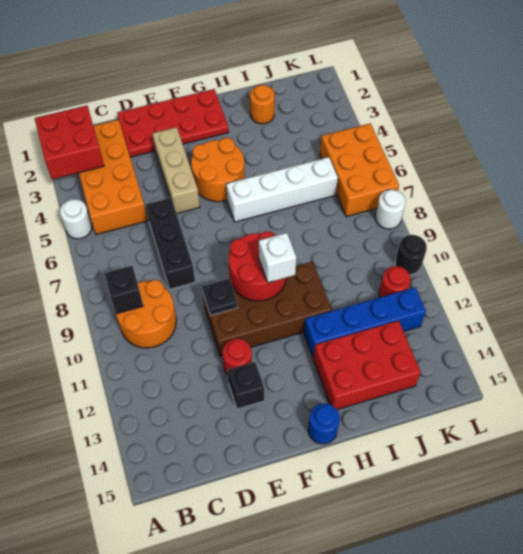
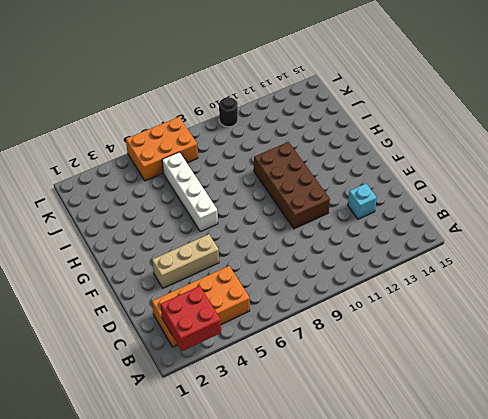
cyan 1x1 brick [348,184,377,219] -> none
none -> white 1x1 round brick [60,199,92,239]
none -> orange 2x2 round brick [116,280,176,348]
none -> red 2x4 plate [117,89,229,157]

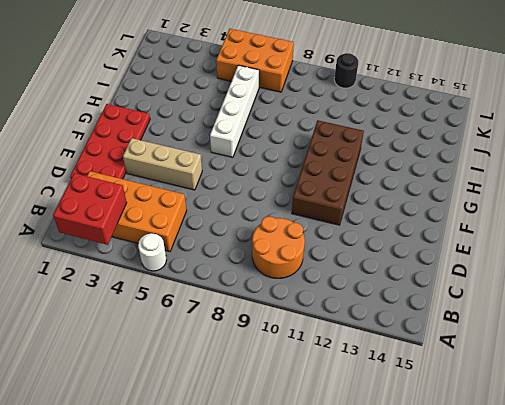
none -> black 1x3 brick [146,198,195,289]
none -> red 1x1 round brick [222,339,252,375]
none -> black 1x1 brick [228,362,264,409]

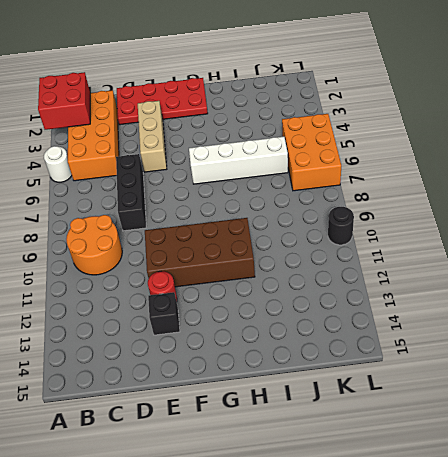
none -> orange 2x2 round brick [191,138,245,202]
none -> blue 1x1 round brick [308,403,340,444]
none -> blue 1x4 brick [304,288,426,357]

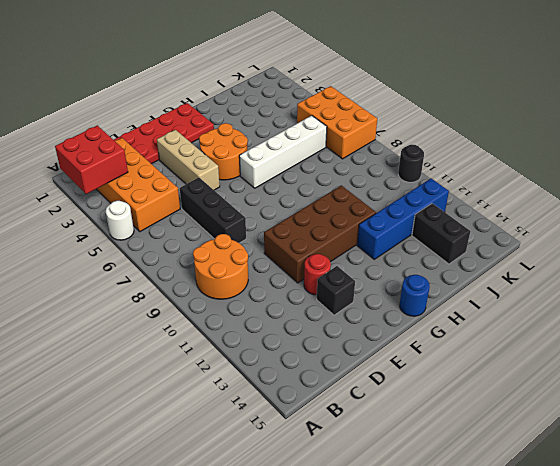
black 1x2 brick [412,203,470,264] -> red 2x3 brick [313,321,421,409]
none -> orange 1x1 round brick [250,85,275,124]
none -> red 1x1 round brick [379,266,411,297]
none -> white 1x1 round brick [375,189,406,229]

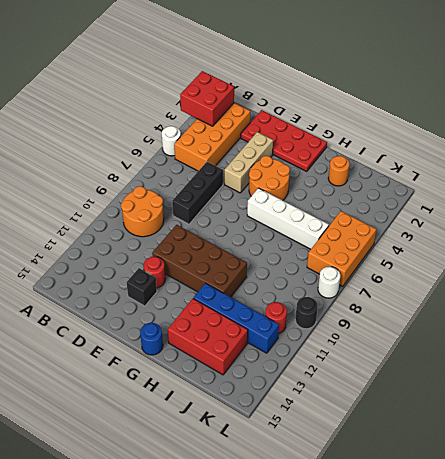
none -> black 1x1 brick [104,266,143,314]
none -> black 1x1 plate [202,279,238,315]
none -> red 2x2 round brick [229,231,286,301]

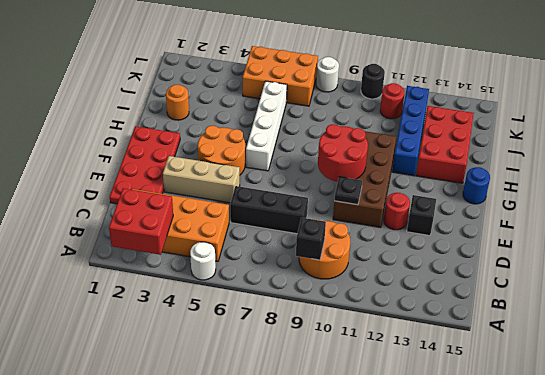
none -> white 1x1 brick [259,233,296,283]

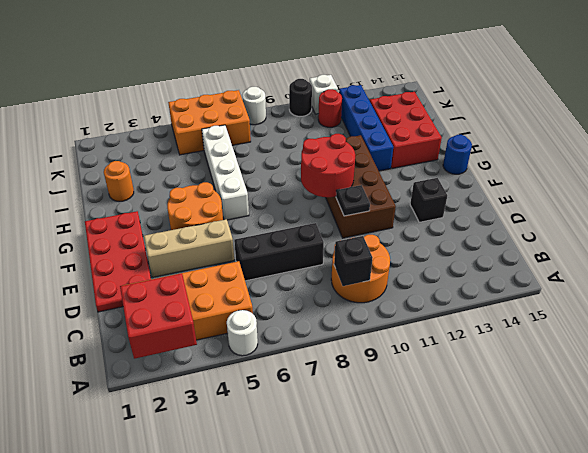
white 1x1 brick [309,75,338,114] -> white 1x1 brick moved to [259,233,296,283]
none -> red 1x1 round brick [222,339,252,375]

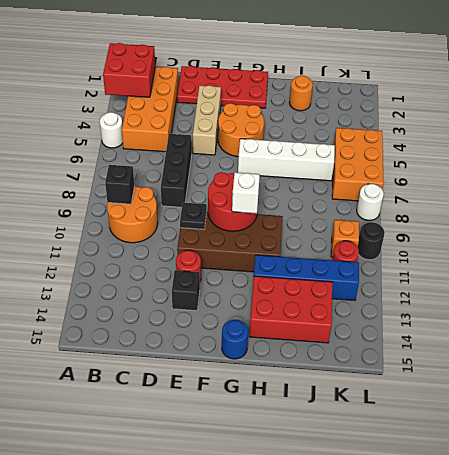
orange 1x1 brick [331,220,359,257] -> none

